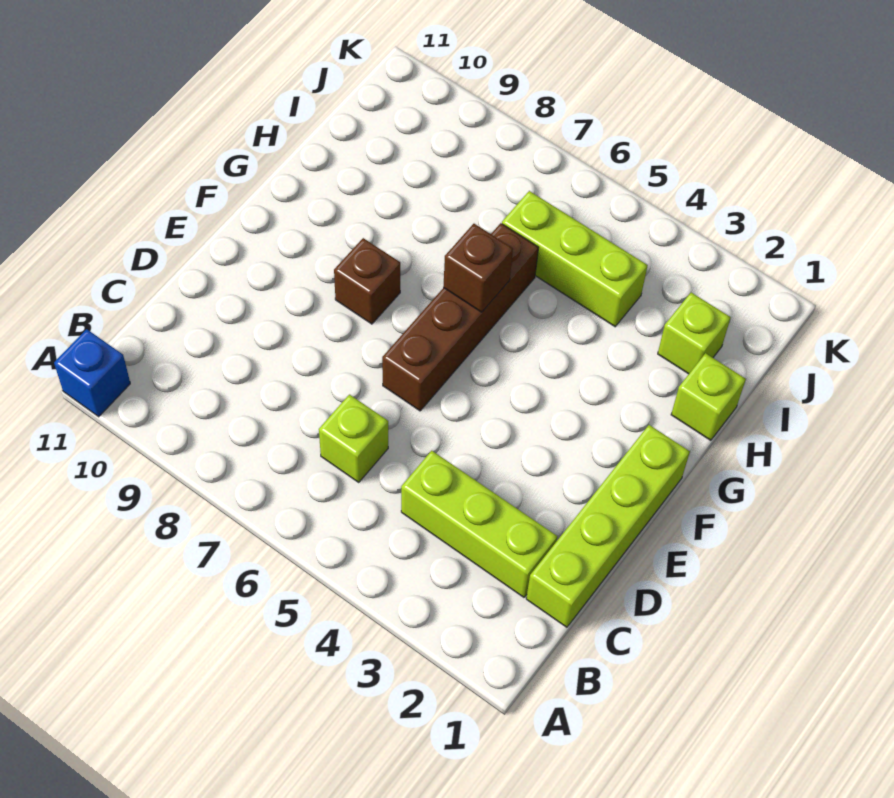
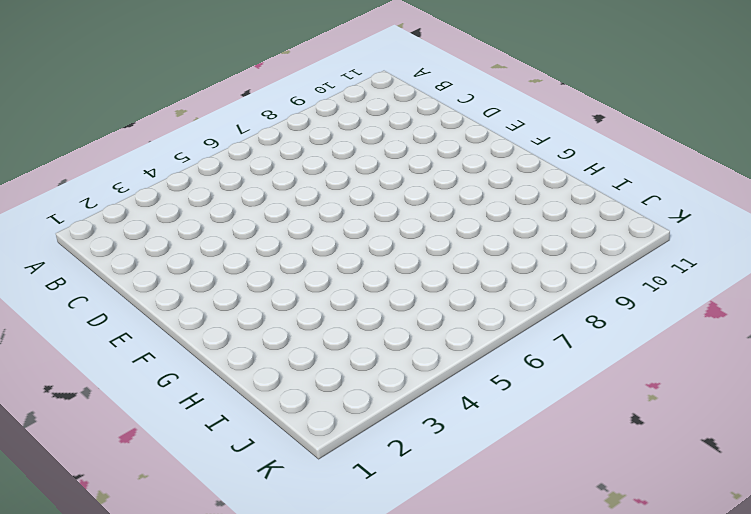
none -> blue 1x1 brick [54,329,130,417]
none -> lime 1x4 brick [526,425,690,627]

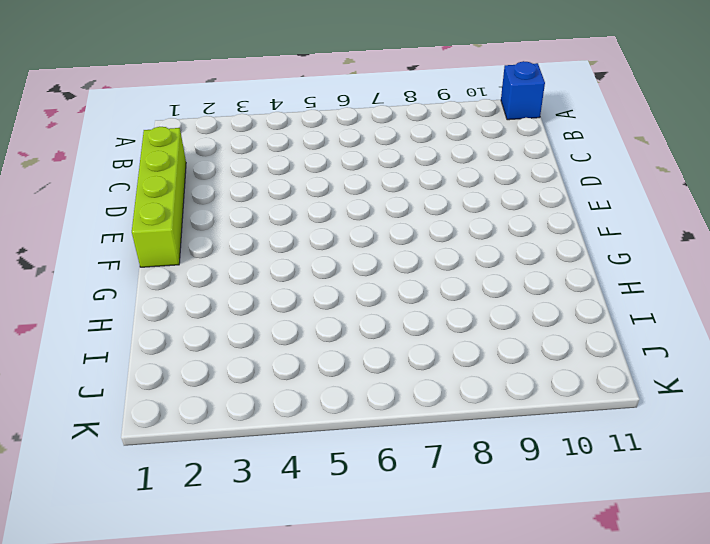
none -> lime 1x3 brick [401,451,557,597]
none -> lime 1x1 brick [319,395,388,482]

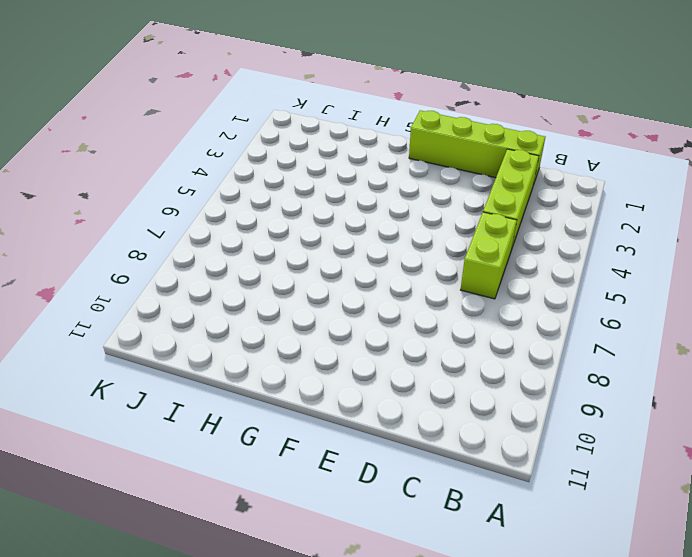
lime 1x2 brick [461,212,517,299] -> lime 1x1 brick [319,395,388,482]
none -> blue 1x1 brick [54,329,130,417]
none -> brown 1x4 brick [382,223,539,411]

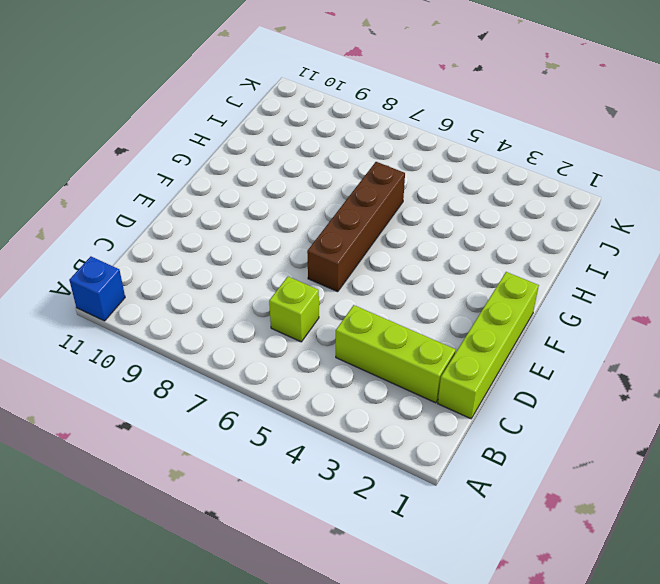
none -> brown 1x1 brick [334,238,400,324]
none -> lime 1x1 brick [671,353,746,440]

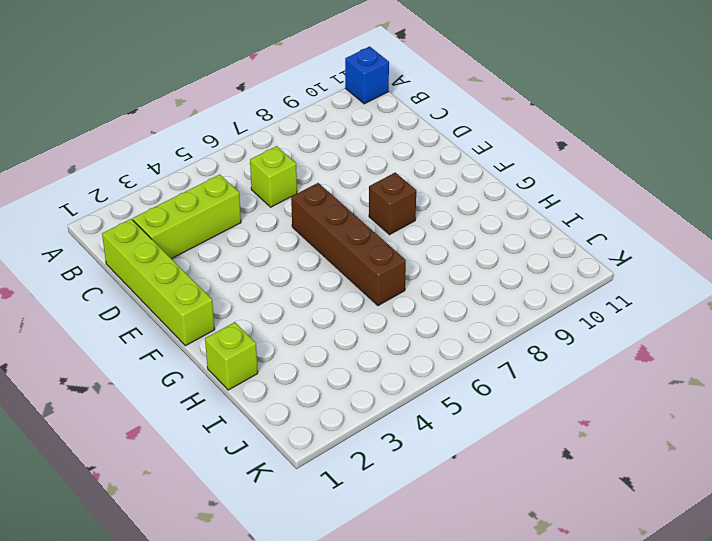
none -> lime 1x1 brick [658,293,731,374]
none -> lime 1x3 brick [502,191,648,327]

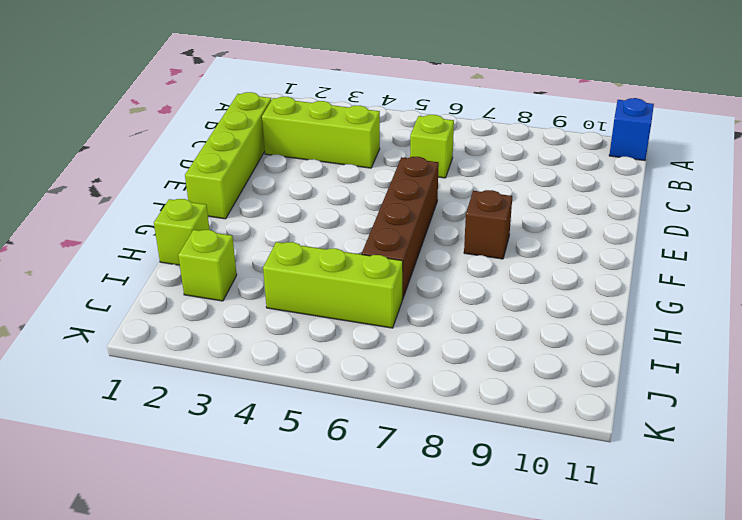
none -> brown 1x1 brick [443,224,513,312]

